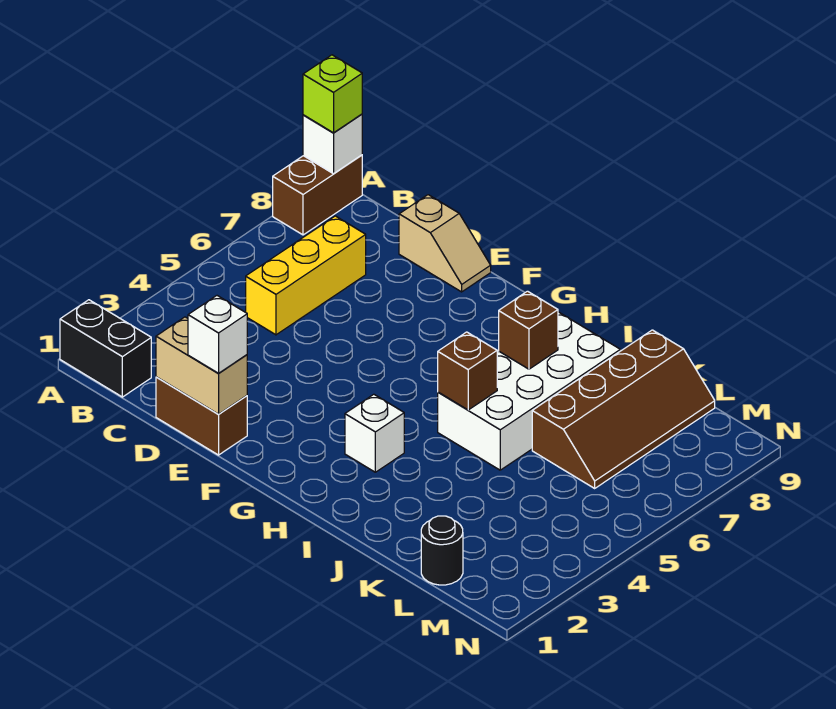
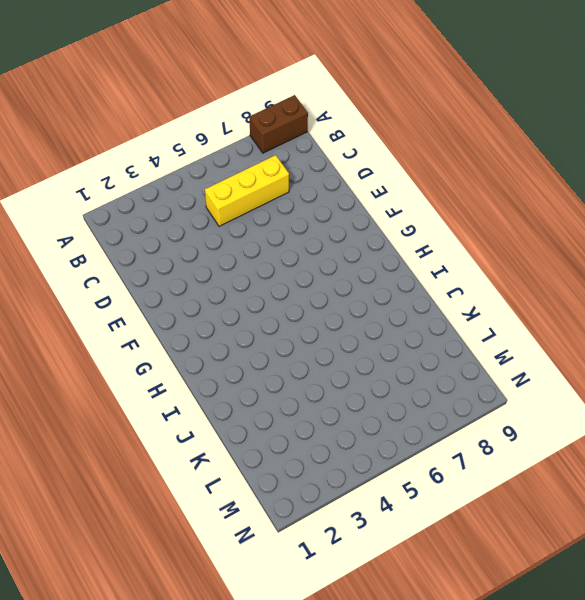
none -> black 1x2 brick [60,300,151,397]
none -> brown 1x2 brick [156,377,247,455]
none -> tan 1x2 slope [399,195,491,292]

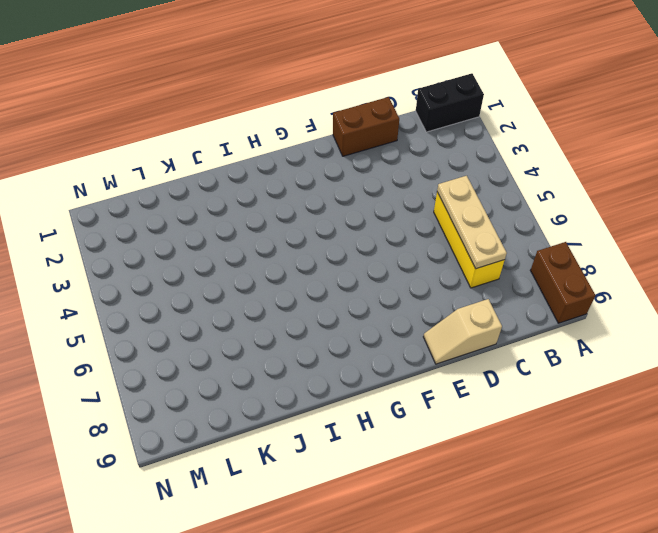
tan 1x3 plate [437,176,507,269] -> none
none -> white 1x1 brick [345,394,404,472]
none -> white 2x4 brick [438,312,620,470]
none -> brown 2x4 slope [532,330,715,488]

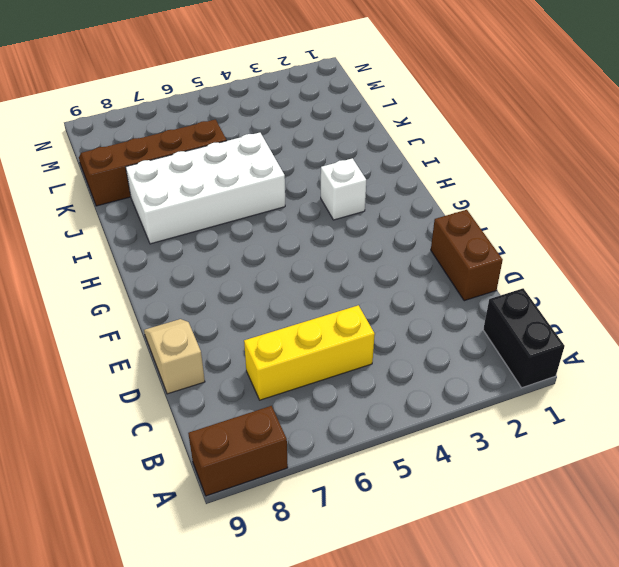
none -> black 1x1 round brick [421,516,463,585]
none -> white 1x1 brick [303,114,362,174]
none -> tan 1x2 brick [156,317,247,414]

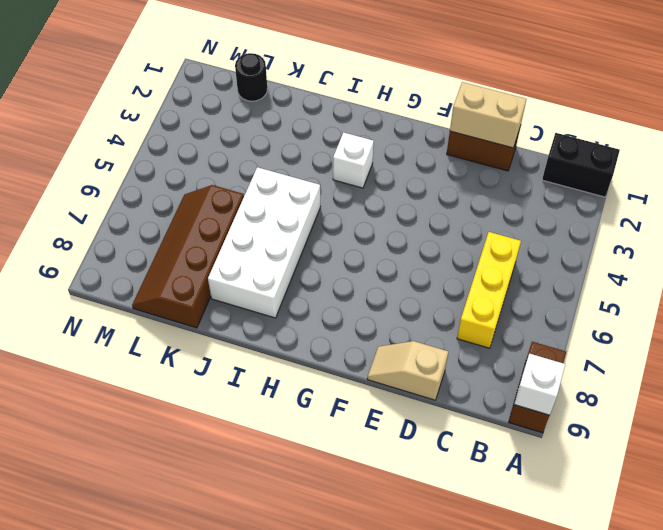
none -> brown 1x1 brick [438,332,497,410]
none -> brown 1x1 brick [499,291,558,369]
none -> lime 1x1 brick [303,55,362,133]

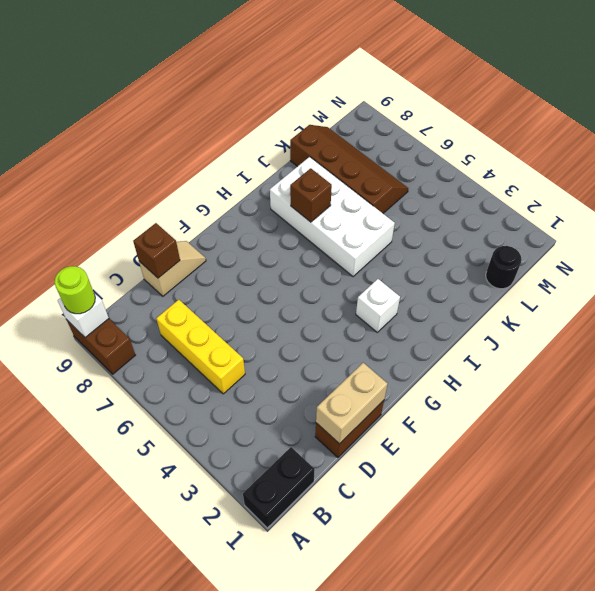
lime 1x1 round brick [55,266,95,314] -> lime 1x1 brick [303,55,362,133]
brown 1x1 brick [133,223,180,278] -> brown 1x1 brick moved to [438,332,497,410]
none -> white 1x1 brick [188,296,247,374]

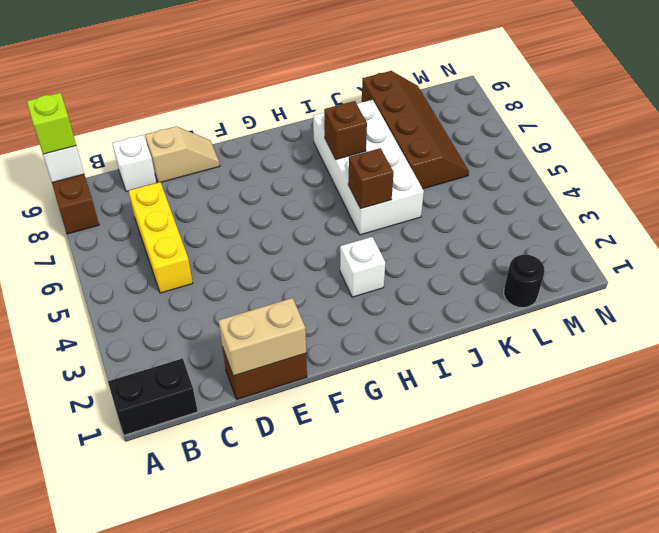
white 1x1 brick [112,135,156,192] -> white 1x1 brick moved to [188,296,247,374]

